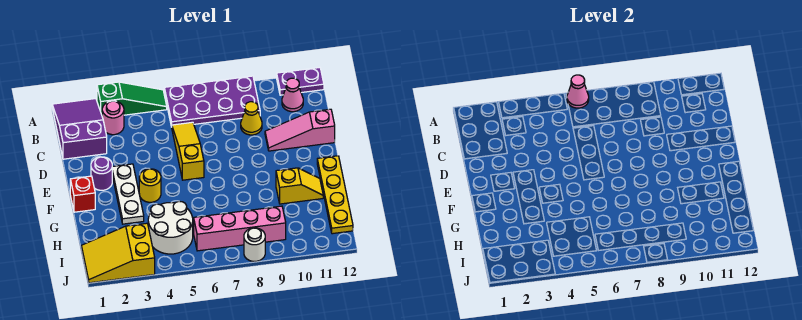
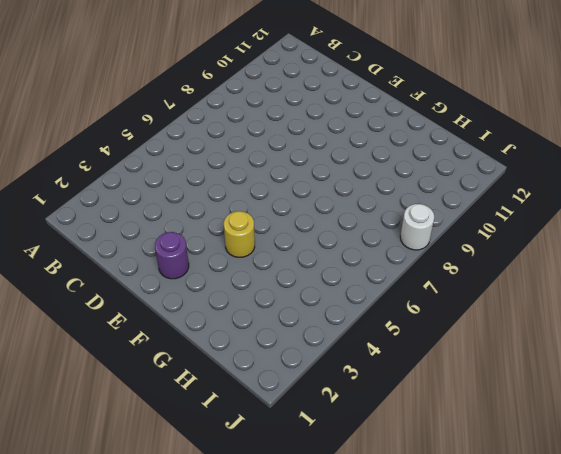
none -> purple 2x3 slope [52,99,107,159]
none -> green 1x3 slope [97,82,167,115]
none -> purple 2x4 plate [164,76,260,127]

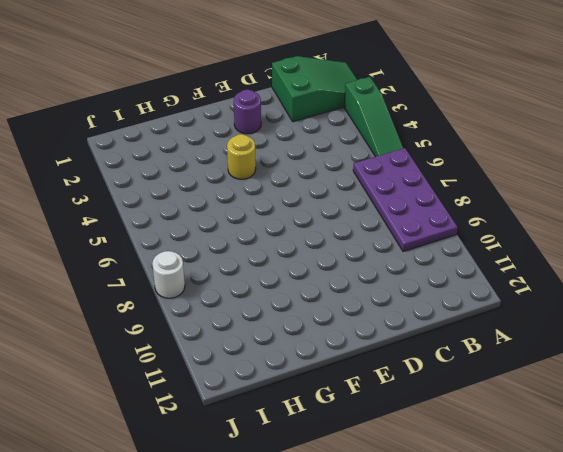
green 2x3 slope [272,56,357,122] -> purple 2x3 slope [52,99,107,159]
none -> purple 1x2 plate [277,68,324,95]
none -> pink 1x1 round brick [102,101,124,135]
none -> pink 1x1 cone [282,78,303,112]

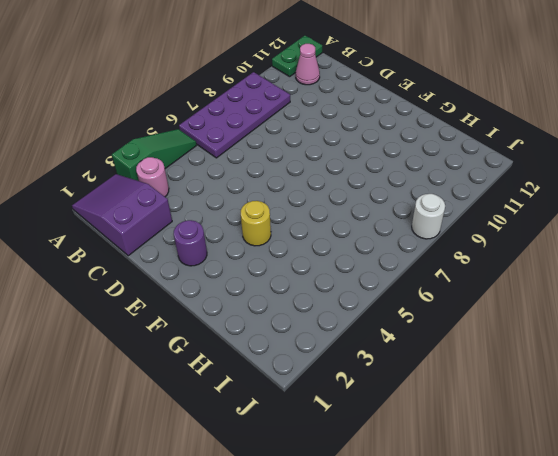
green 1x2 plate [272,36,322,77] -> purple 1x2 plate [277,68,324,95]
none -> yellow 1x3 slope [172,122,204,180]
none -> yellow 1x1 cone [241,102,262,135]
none -> pink 1x3 slope [265,109,335,151]

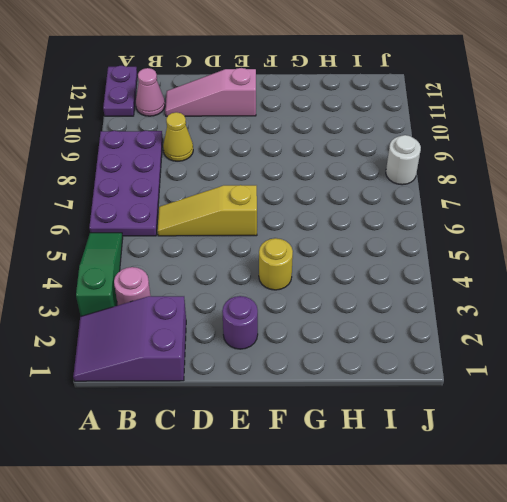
pink 1x3 slope [165,68,256,116] -> pink 1x3 slope turned to [265,109,335,151]
none -> white 1x3 plate [112,164,144,224]
none -> red 1x1 brick [70,176,95,212]
none -> yellow 1x4 plate [317,156,353,234]

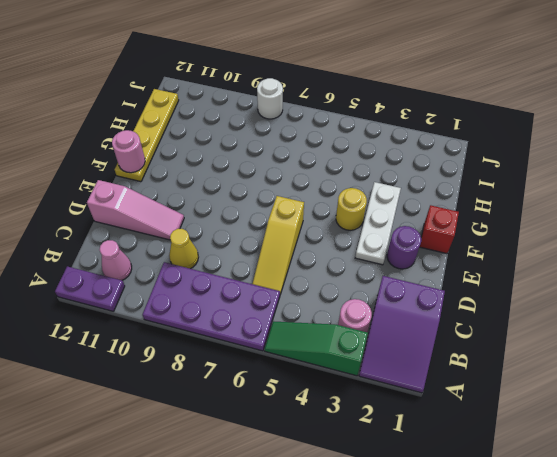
pink 1x1 round brick [112,130,145,173] -> none
none -> yellow 1x2 slope [276,168,323,204]
none -> white 2x2 round brick [148,201,193,254]
none -> yellow 2x3 slope [81,223,155,283]

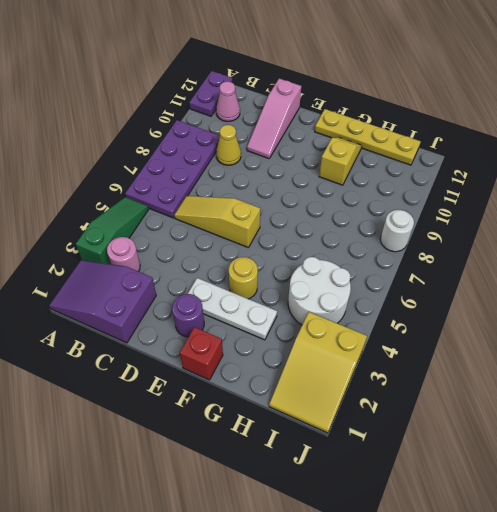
none -> pink 1x4 brick [194,206,286,251]
none -> pink 1x1 cone [567,75,589,108]

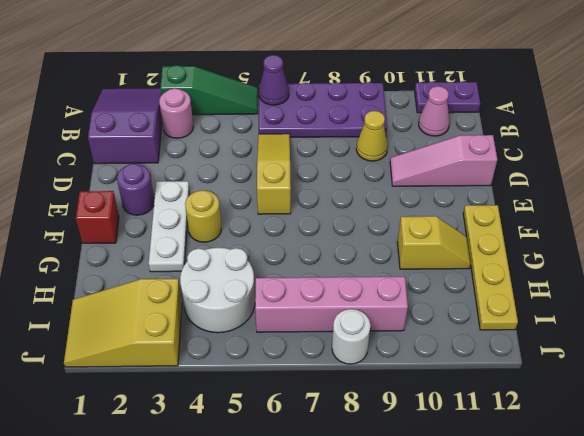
purple 1x1 cone [259,55,289,105] -> pink 1x1 cone [567,75,589,108]

